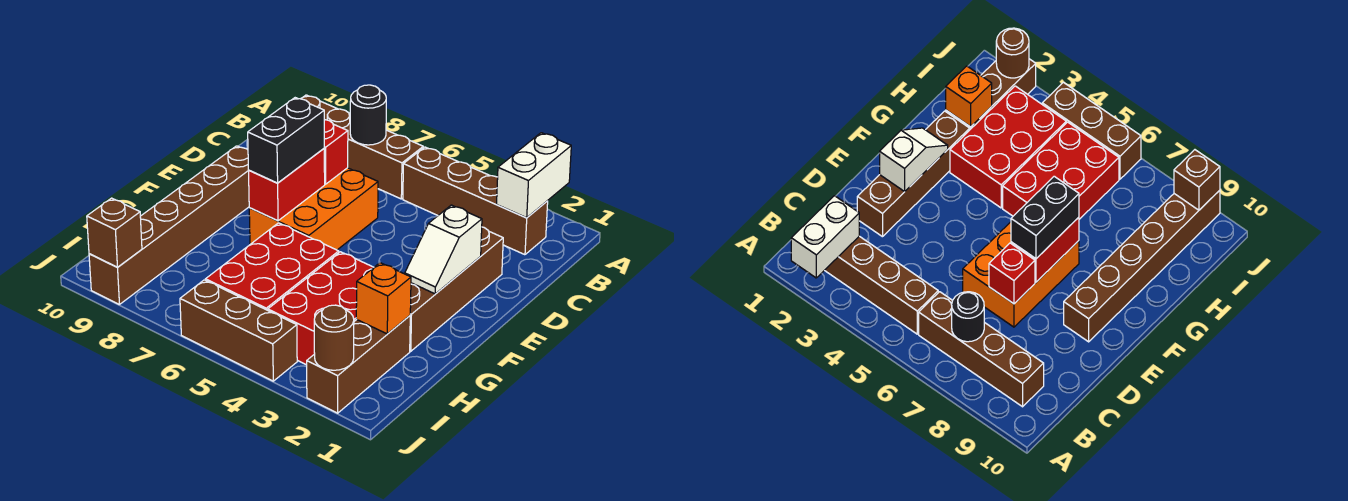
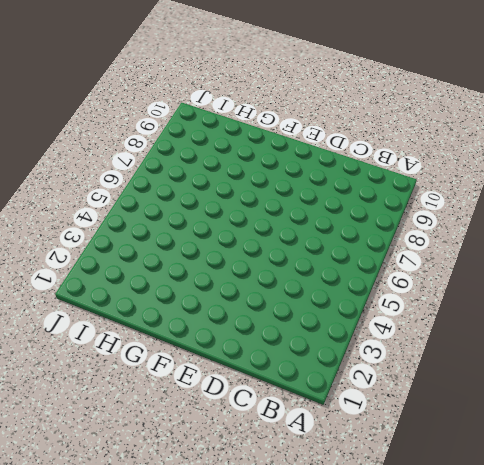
none -> brown 1x4 brick [403,147,548,255]
none -> brown 1x4 brick [301,95,423,199]
none -> brown 1x4 brick [410,227,503,351]

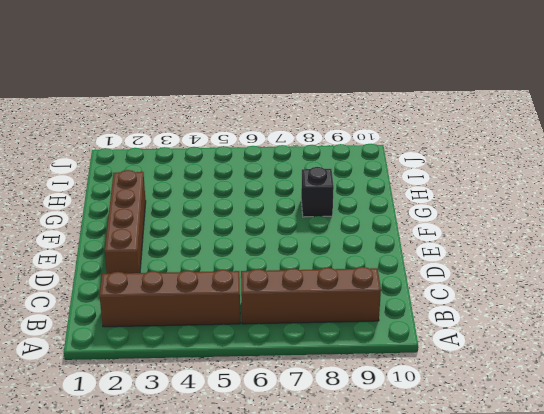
black 1x1 brick [301,167,334,217] -> none
none -> orange 2x3 brick [249,168,378,250]
none -> brown 1x6 brick [89,146,249,305]
none -> red 2x3 brick [268,252,374,365]

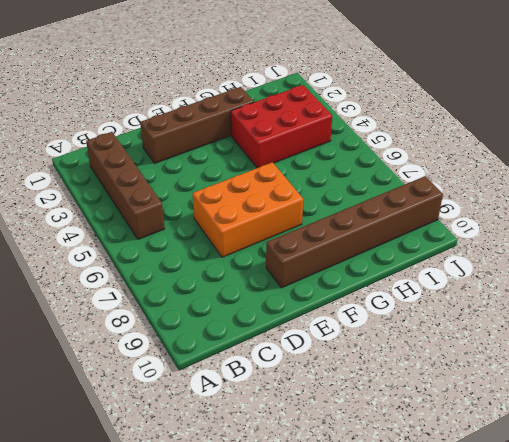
none -> brown 1x4 brick [301,95,423,199]
none -> red 2x3 brick [206,223,339,310]
none -> brown 1x3 brick [307,316,410,413]

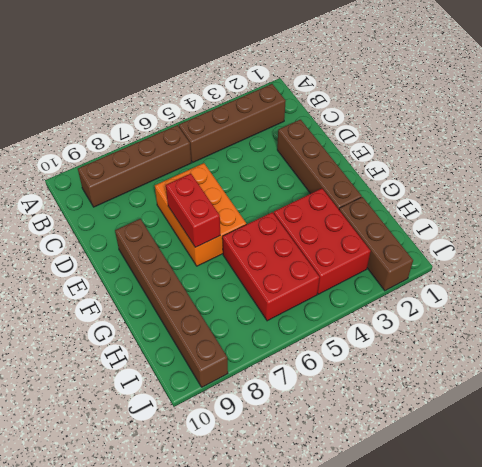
none -> brown 1x3 brick [180,280,297,381]
none -> white 1x2 brick [497,133,571,218]
none -> black 1x1 round brick [350,85,386,145]

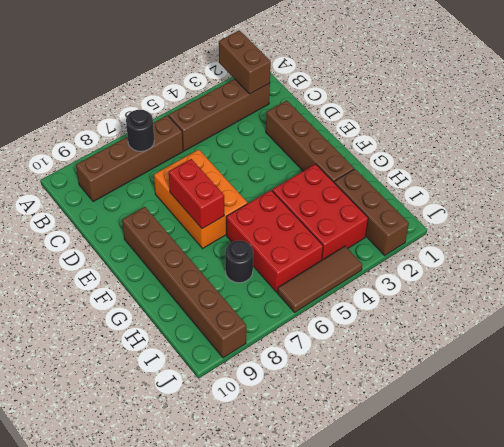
brown 1x2 brick [219,30,271,94] -> white 1x2 brick [497,133,571,218]
black 1x1 round brick [225,240,253,283] -> none
brown 1x3 tile [278,246,362,312] -> brown 1x3 brick [180,280,297,381]
none -> red 1x1 brick [324,120,348,184]
none -> white 1x2 slope [405,205,482,294]
none -> orange 1x1 brick [356,263,411,334]

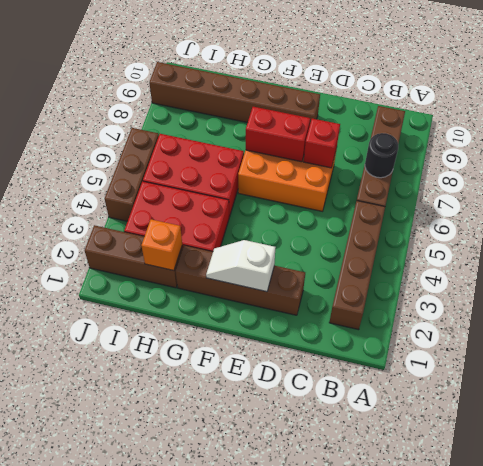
none -> white 1x2 brick [497,133,571,218]
none -> brown 1x1 round brick [314,305,354,370]
none -> brown 1x1 brick [87,198,142,267]

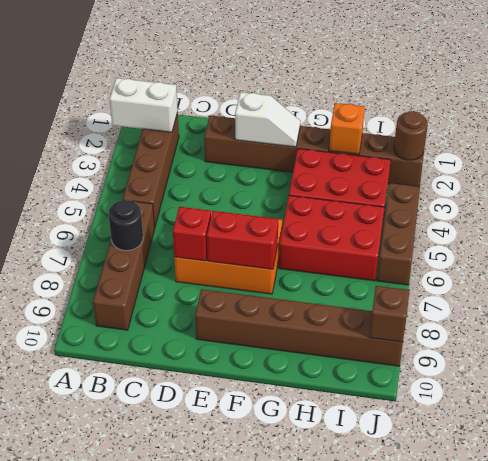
none -> black 1x2 brick [248,98,324,183]

